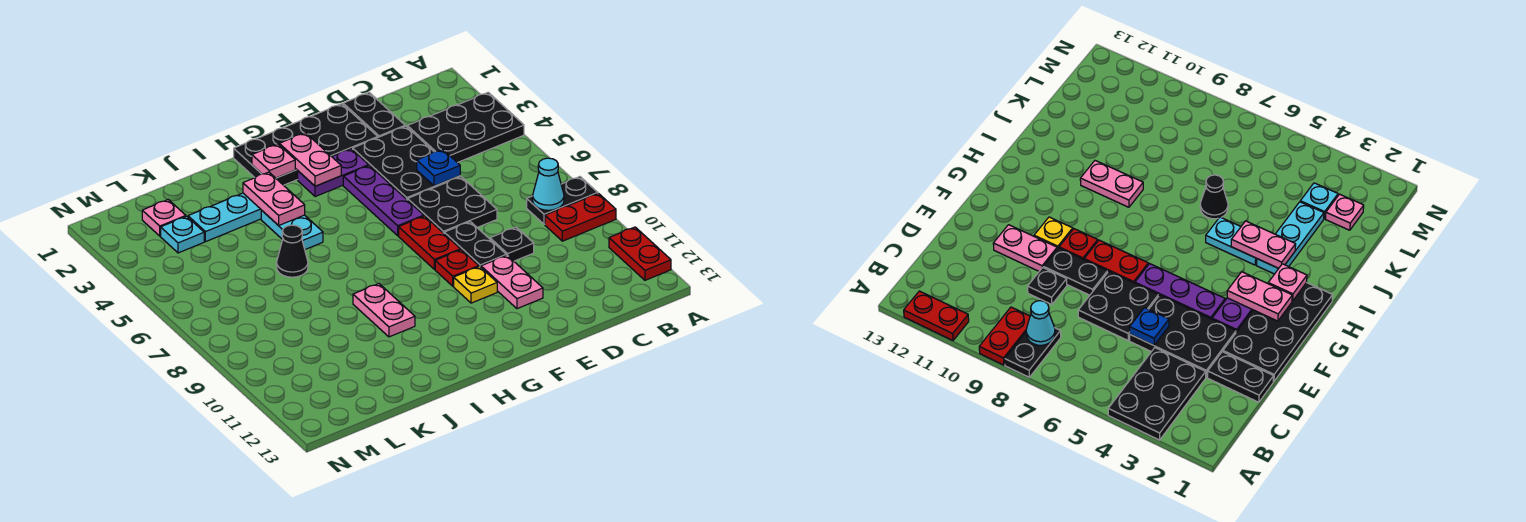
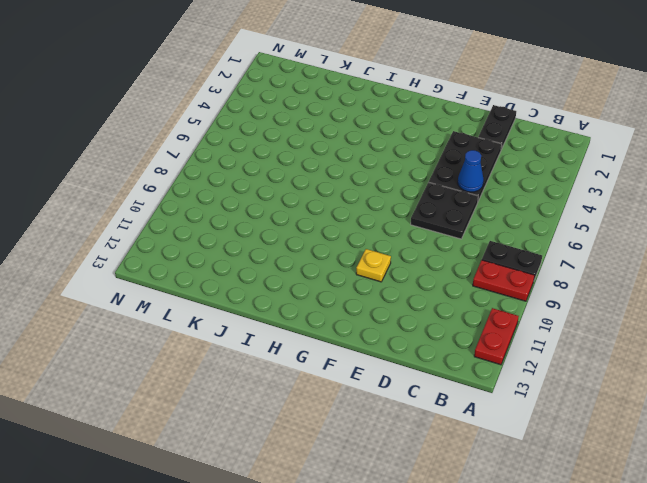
blue 1x1 cone [458,150,484,192] -> blue 1x1 plate [417,149,460,186]
none -> black 2x3 plate [407,92,524,163]
none -> black 1x1 plate [490,227,534,261]
none -> black 2x4 plate [234,104,378,185]

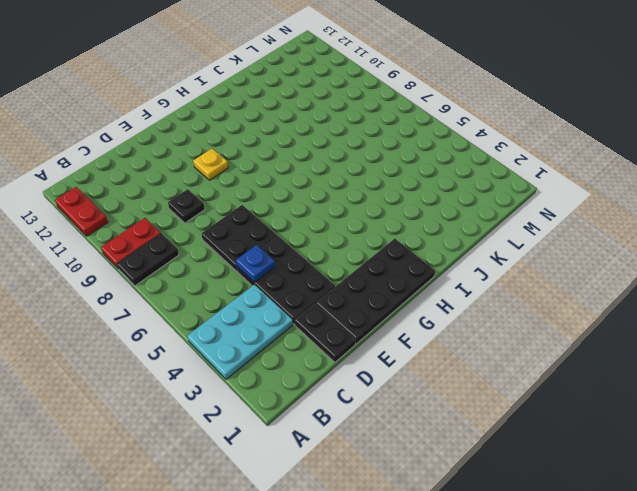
cyan 2x3 plate [187,285,293,379] -> black 2x3 plate [407,92,524,163]
none -> black 1x2 plate [444,222,506,267]
none -> pink 1x2 plate [481,255,543,309]
none -> purple 1x2 plate [298,149,369,197]

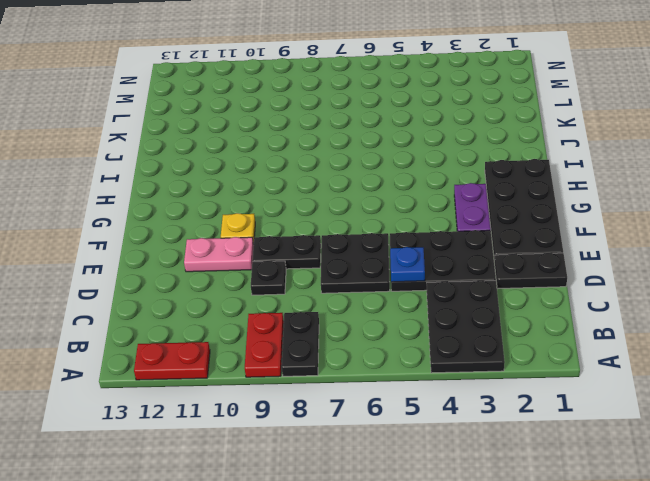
none -> purple 1x3 plate [343,166,424,236]
none -> red 1x2 plate [399,216,460,269]
none -> red 1x1 plate [435,250,479,286]

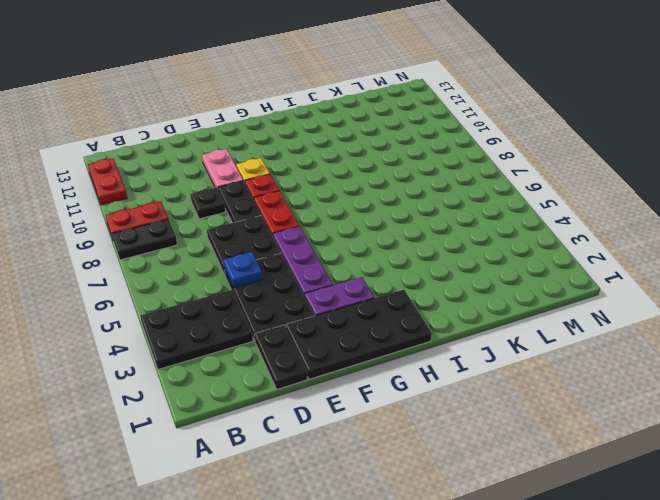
none -> cyan 1x3 plate [188,193,261,242]
none -> cyan 1x2 plate [261,210,323,249]
none -> pink 1x2 plate [353,284,415,337]

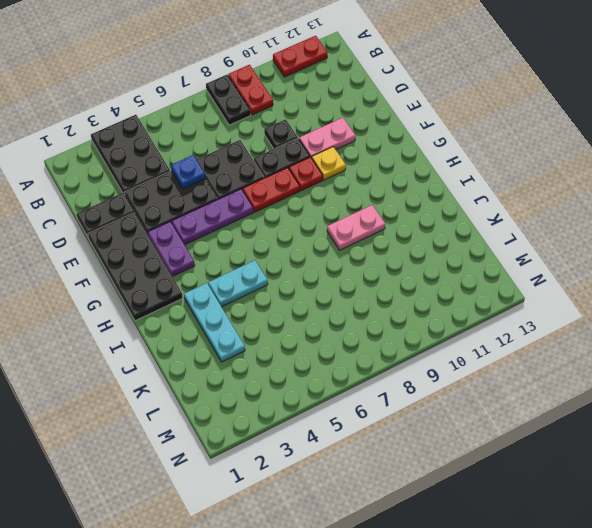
none -> black 1x1 cone [277,225,308,277]
none -> pink 1x1 plate [142,200,186,236]
none -> cyan 1x1 plate [161,216,204,253]

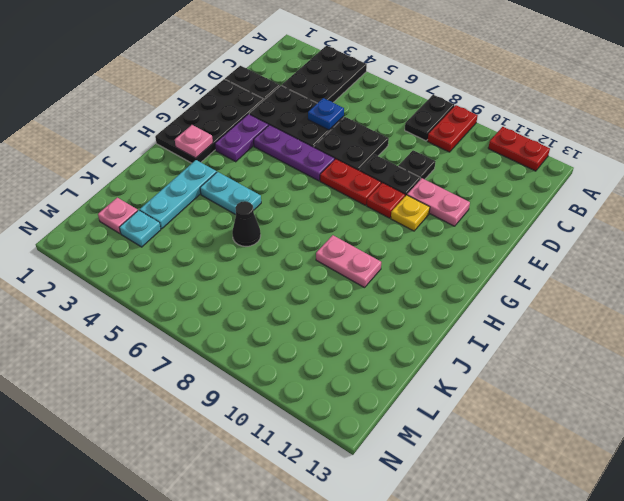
none -> cyan 1x1 cone [533,158,564,210]
none -> pink 1x2 plate [279,133,341,186]
none -> pink 1x2 plate [243,172,305,226]

